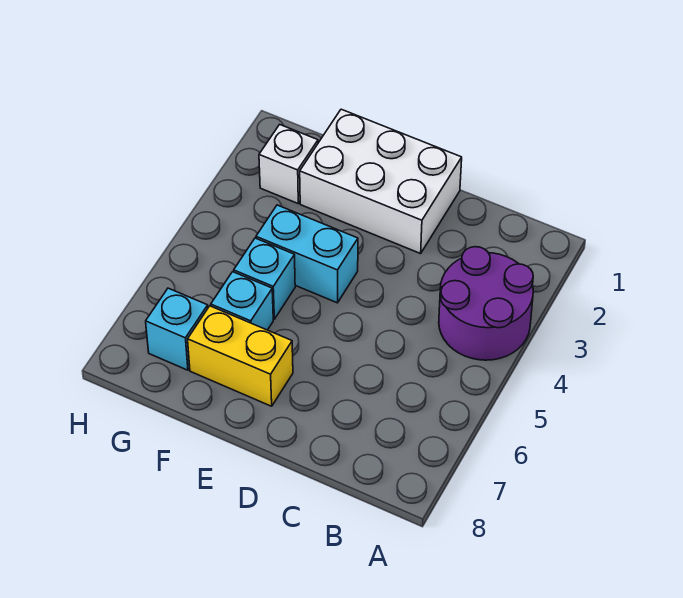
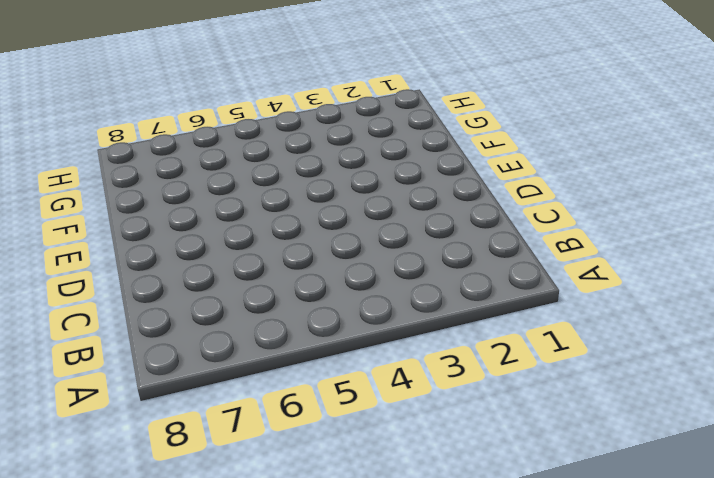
none -> purple 2x2 round brick [439,247,533,360]
none -> white 2x3 brick [300,109,462,254]

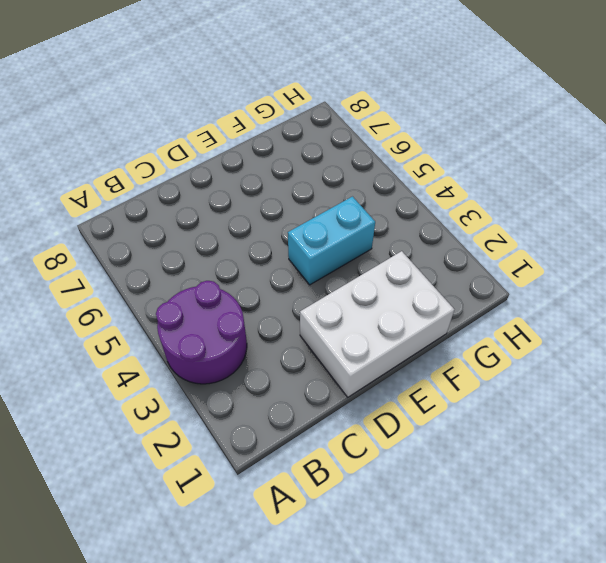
none -> yellow 1x2 brick [188,306,293,406]
none -> cyan 1x1 brick [234,238,295,319]

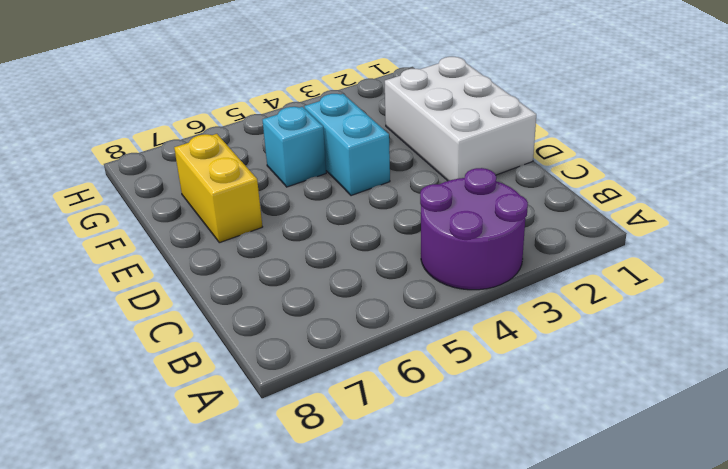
none -> cyan 1x1 brick [211,272,273,330]
none -> white 1x1 brick [259,125,318,203]

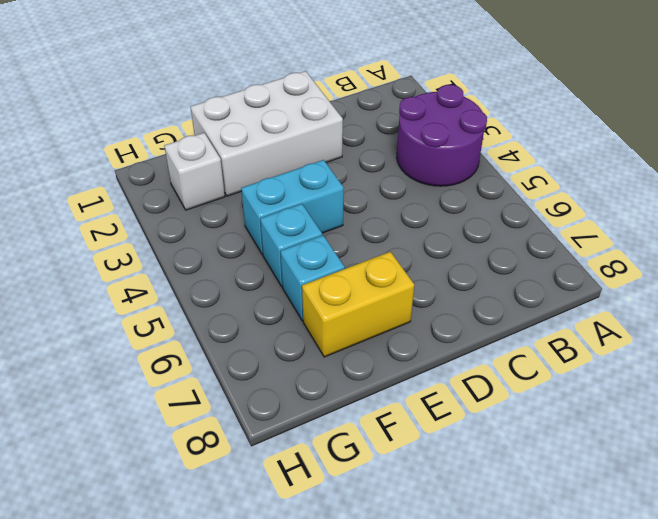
none -> cyan 1x1 brick [146,288,208,370]

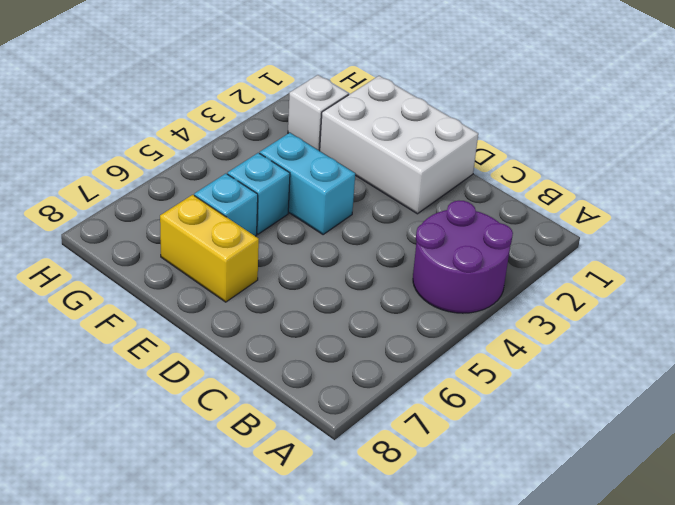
none -> cyan 1x1 brick [146,288,208,370]

